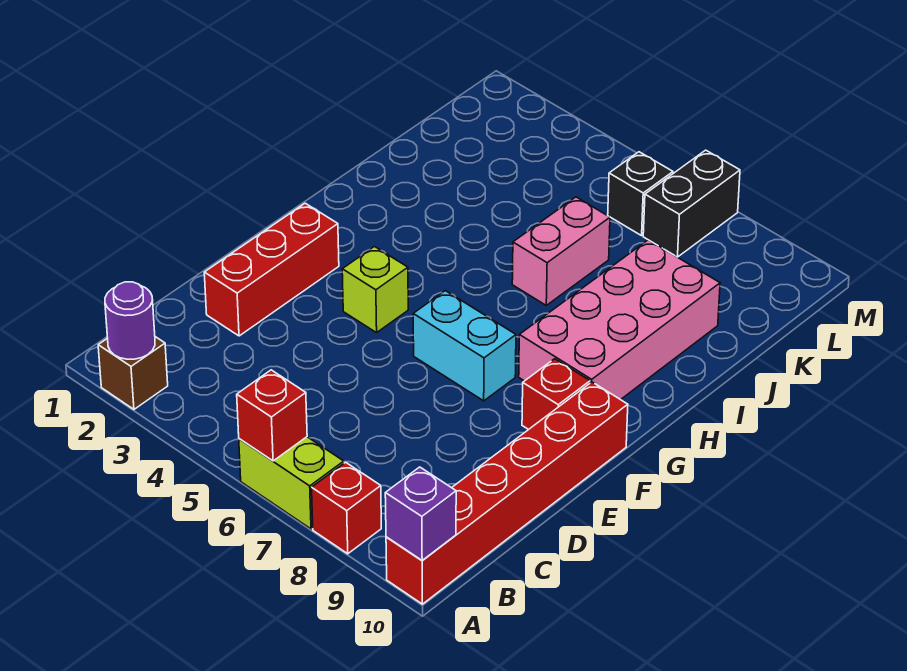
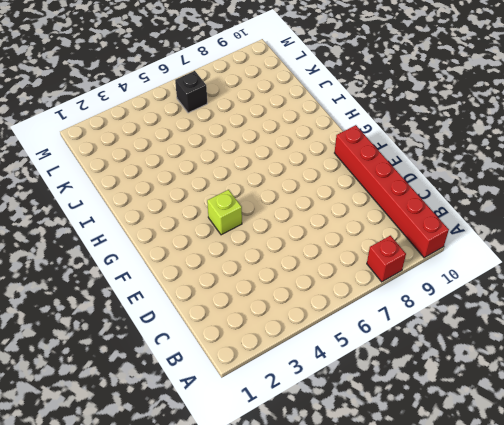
none -> brown 1x1 brick [98,337,168,409]
none -> lime 1x2 brick [239,437,344,529]
none -> red 1x3 brick [204,203,339,336]

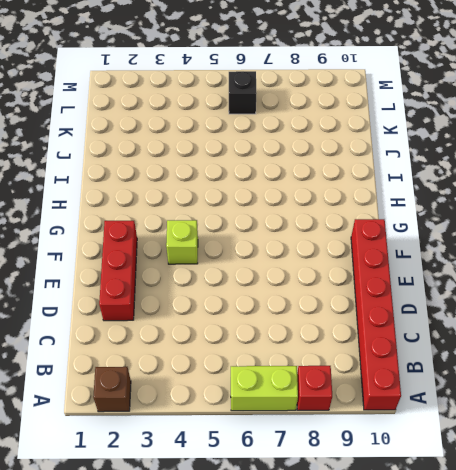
none -> cyan 1x2 brick [413,291,516,401]
none -> red 1x1 brick [522,359,590,430]
none -> pink 2x4 brick [519,240,720,400]

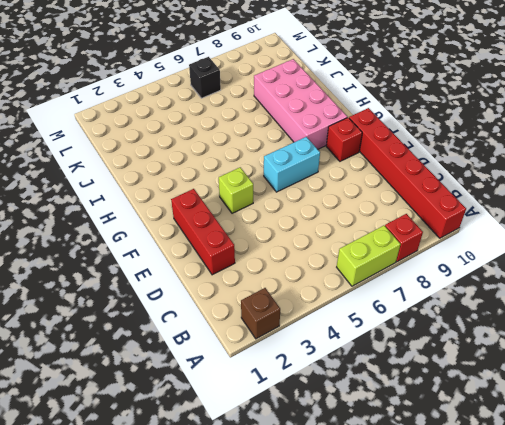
none -> pink 1x2 brick [512,197,610,305]
none -> black 1x2 brick [643,150,740,257]
none -> purple 1x1 round brick [105,282,155,359]

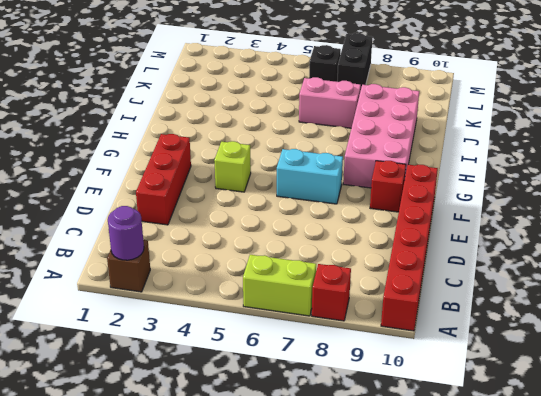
pink 1x2 brick [299,77,361,128] -> pink 1x2 brick turned to [512,197,610,305]
none -> red 1x1 brick [237,370,307,461]
none -> purple 1x1 brick [385,467,456,560]

